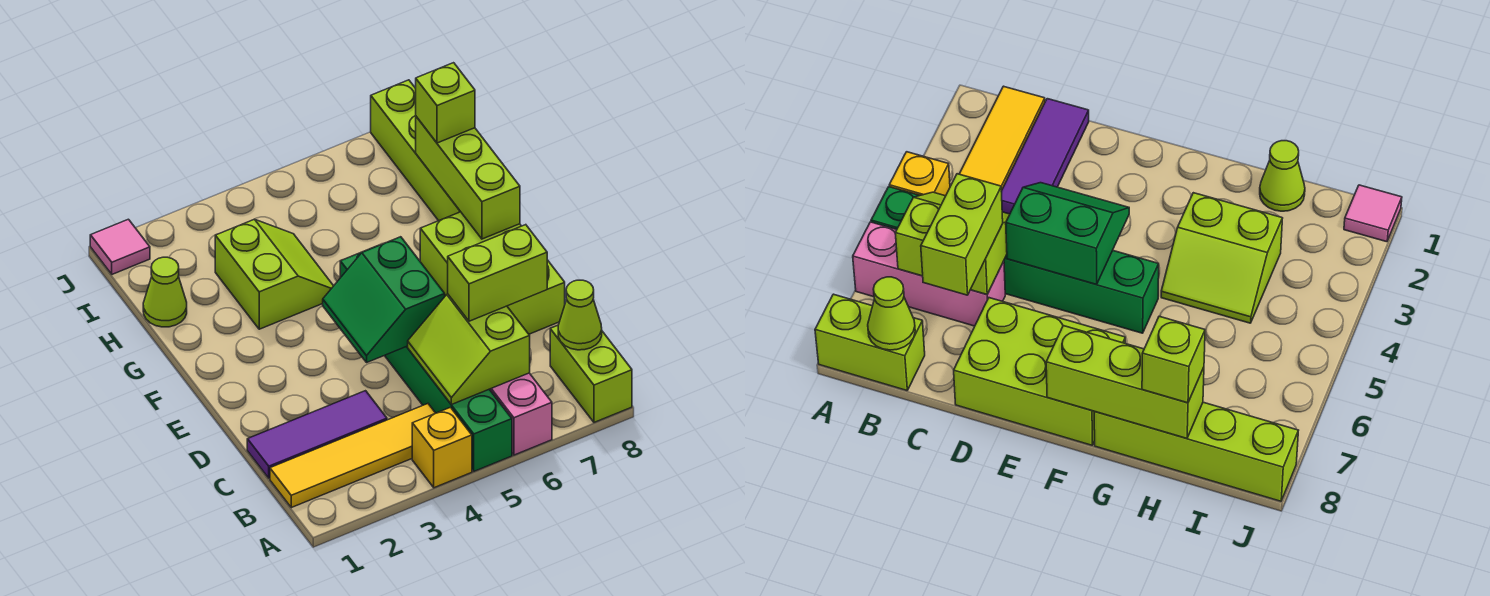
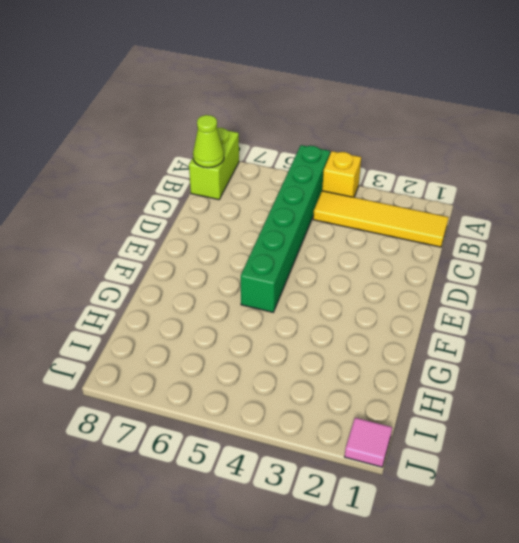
none -> pink 1x3 brick [489,373,552,455]
none -> purple 1x3 tile [247,391,387,478]
none -> lime 2x3 brick [420,212,565,334]

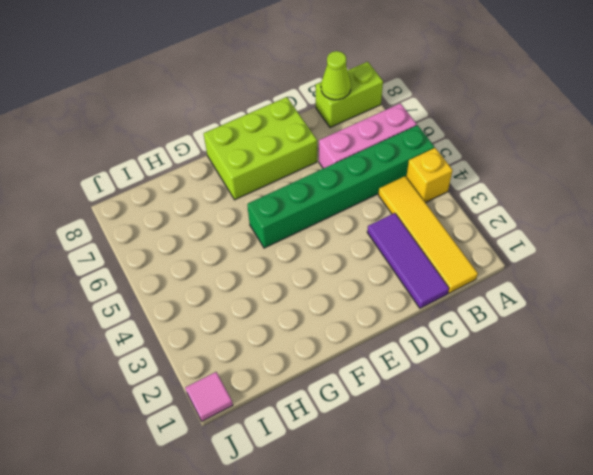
none -> lime 2x2 slope [215,219,333,329]
none -> lime 1x4 brick [371,80,460,221]
none -> lime 1x1 cone [143,257,187,327]

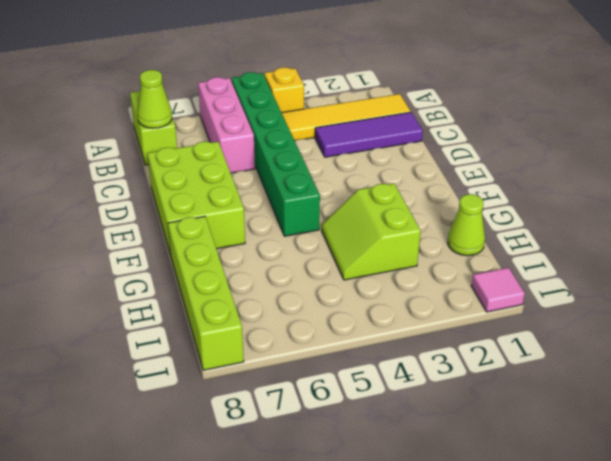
none -> lime 2x2 slope [408,294,530,405]
none -> green 2x2 slope [323,237,445,362]
none -> lime 1x3 brick [416,117,520,239]

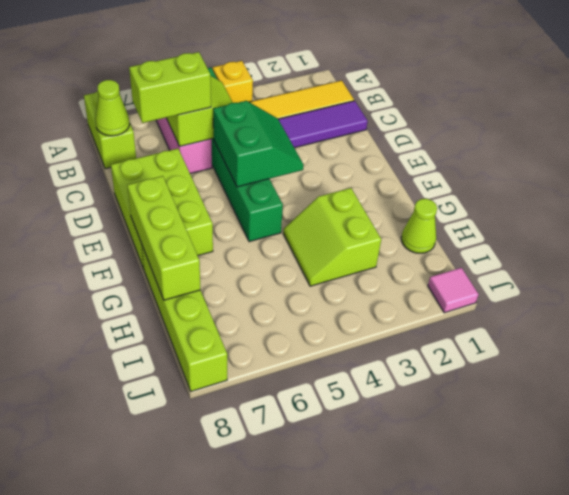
none -> lime 1x1 brick [416,63,475,143]

